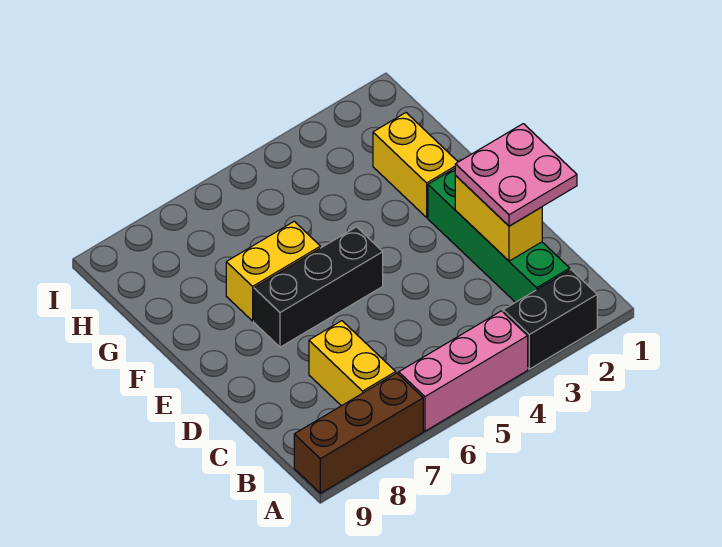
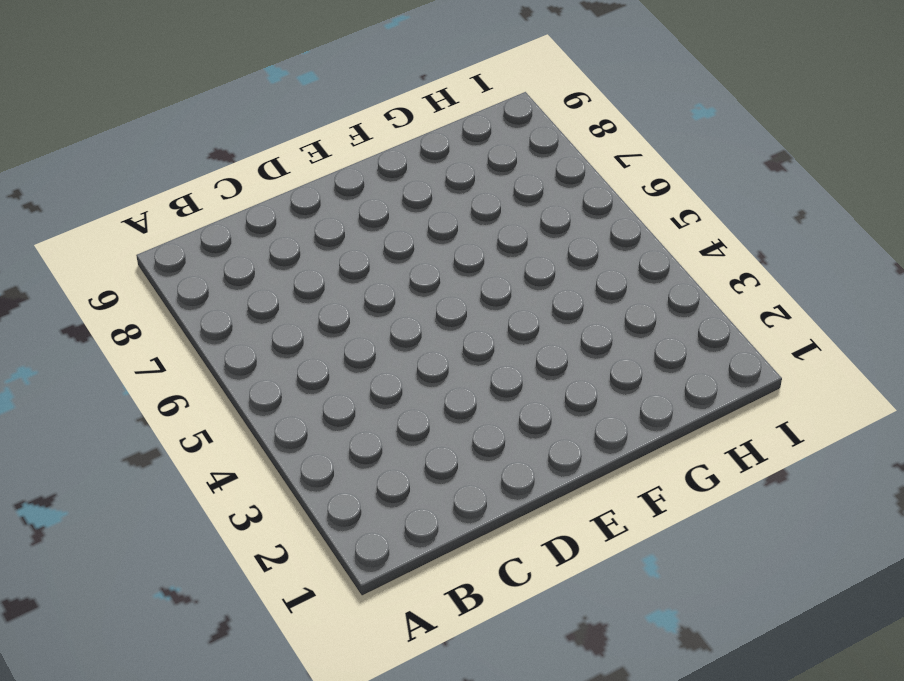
none -> black 1x2 brick [503,270,597,369]
none -> pink 1x3 brick [399,311,528,431]

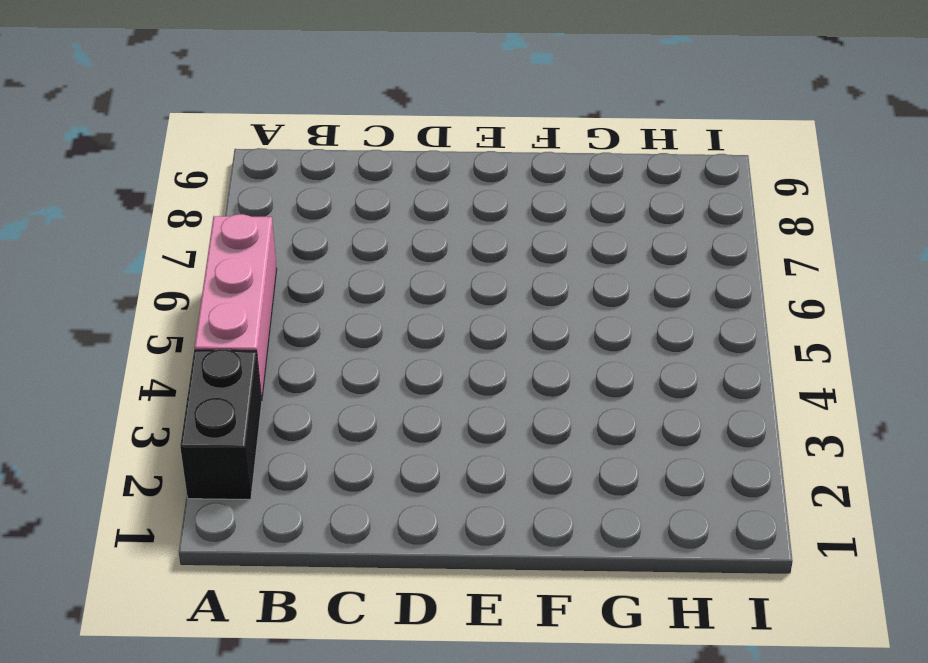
none -> brown 1x3 brick [294,373,423,493]
none -> green 1x4 brick [428,169,570,302]

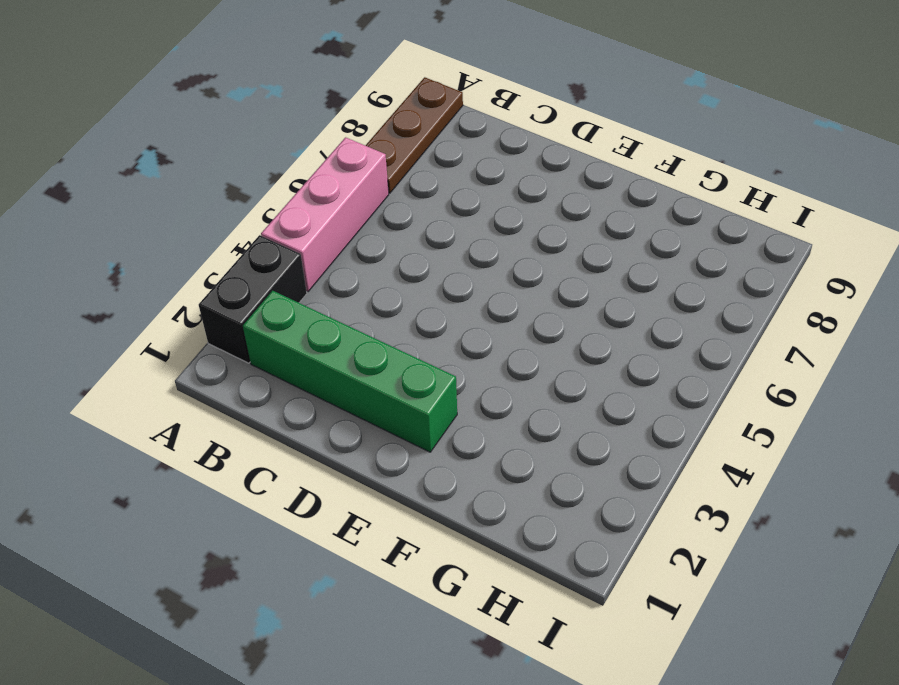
brown 1x3 plate [365,77,463,193] -> brown 1x3 brick [294,373,423,493]
none -> yellow 1x2 brick [309,321,396,406]
none -> black 1x3 brick [254,227,383,347]

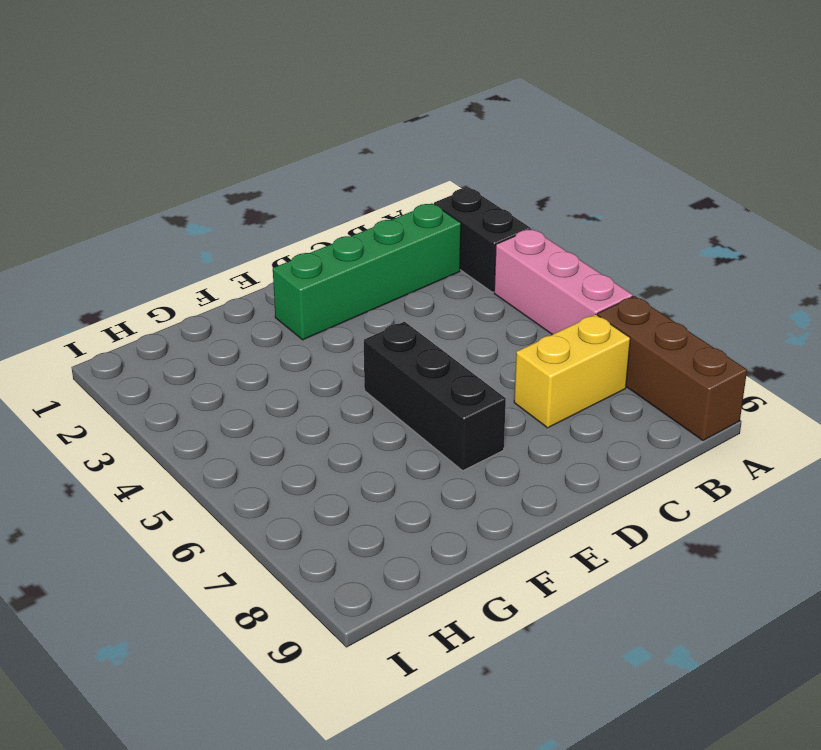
none -> yellow 1x2 brick [373,113,458,217]
none -> yellow 1x2 brick [226,221,320,321]

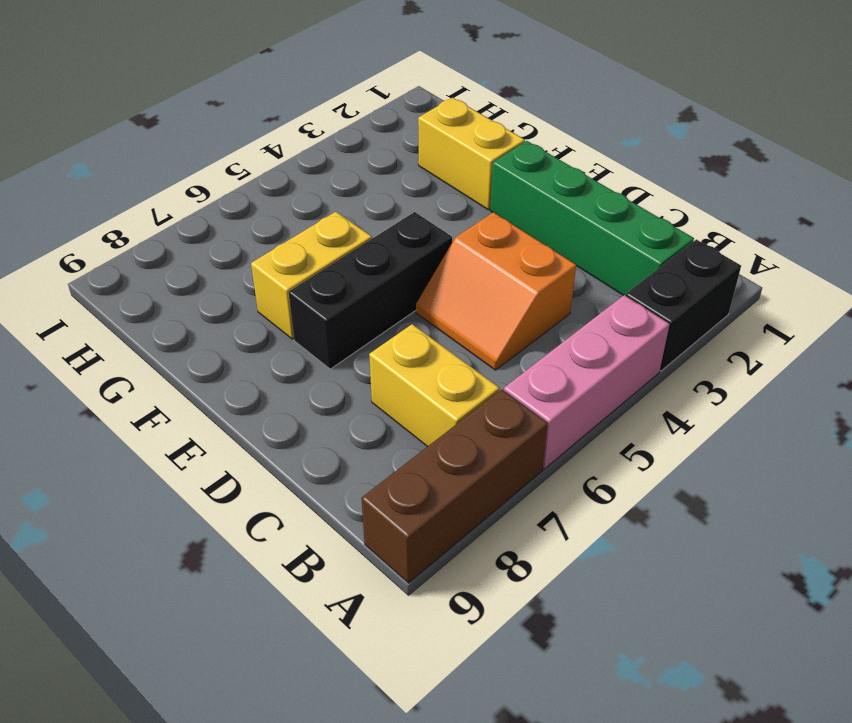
orange 2x2 slope [416,212,576,370] -> none
none -> yellow 1x2 brick [455,176,542,261]
none -> pink 2x2 plate [455,124,577,226]

